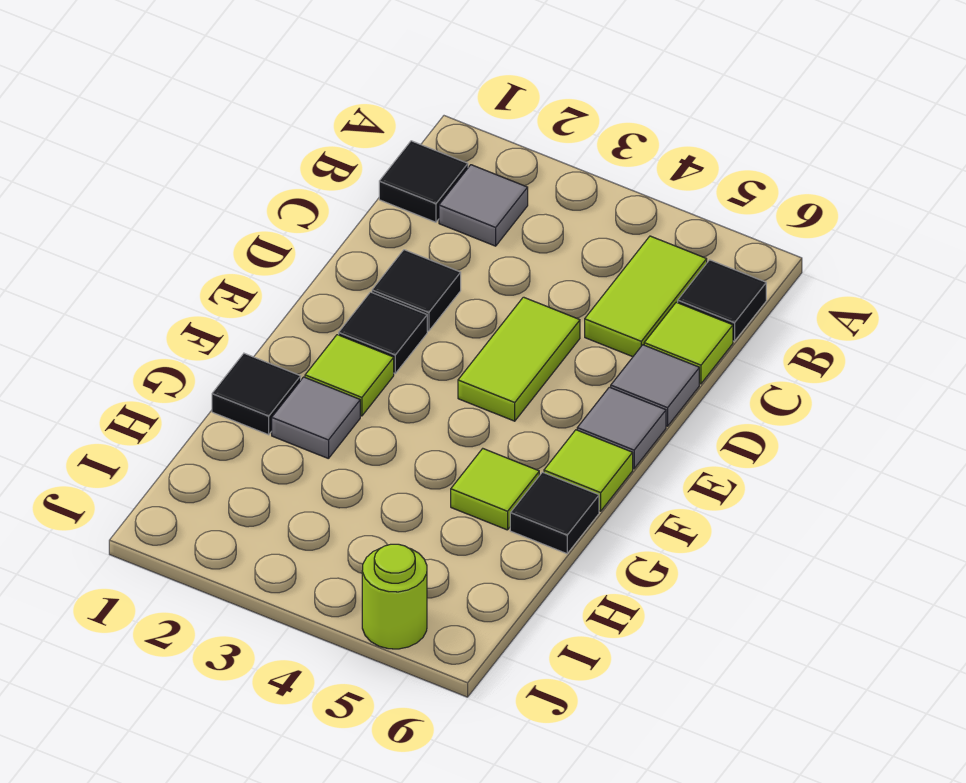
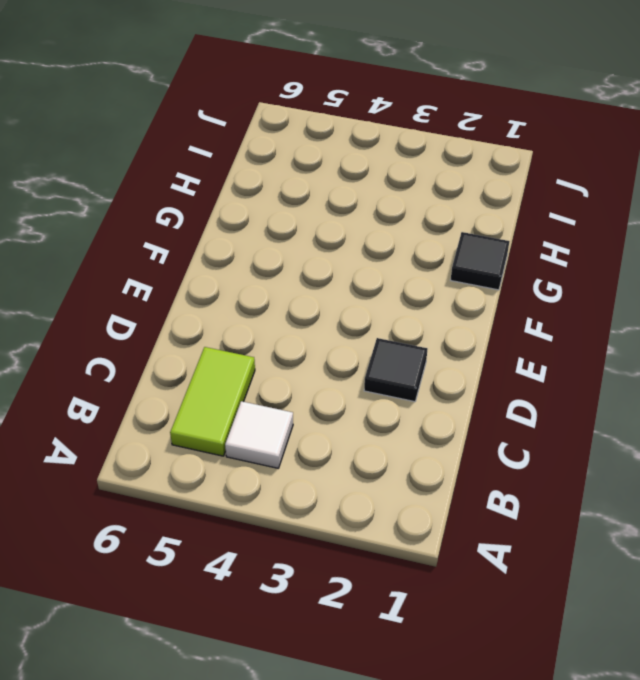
white 1x1 tile [225,401,293,468] -> none
none -> black 1x1 tile [379,141,468,222]
none -> grey 1x1 tile [439,165,528,246]
none -> black 1x1 tile [678,260,766,341]

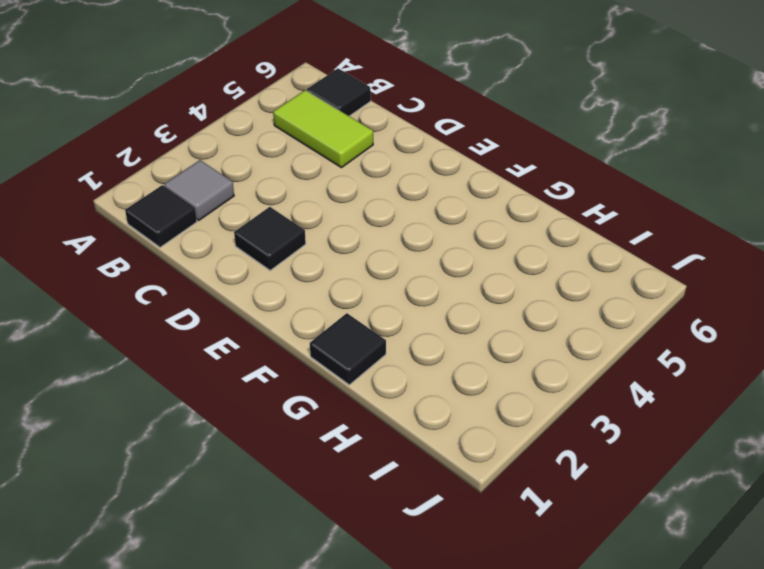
none -> lime 1x1 tile [644,302,733,384]
none -> lime 1x2 tile [458,297,580,421]
none -> grey 1x1 tile [611,345,699,426]

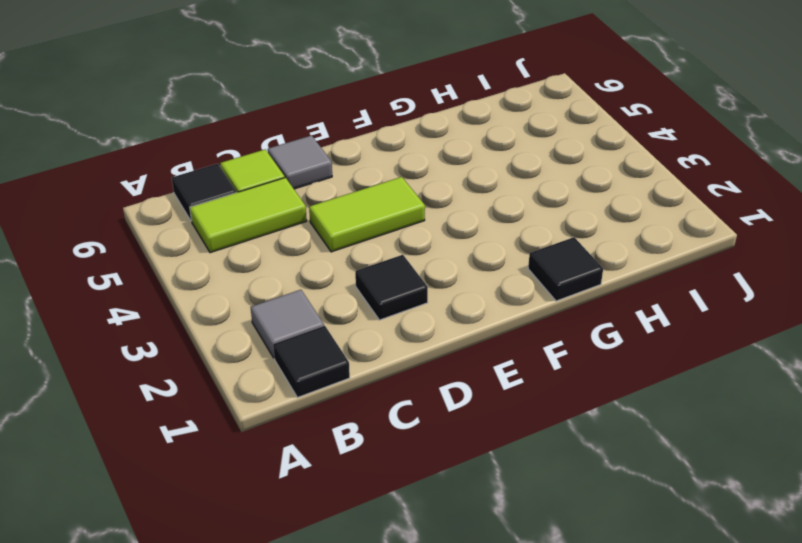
none -> black 1x1 tile [339,292,427,373]
none -> grey 1x1 tile [577,387,666,469]
none -> lime 1x1 tile [305,335,394,416]

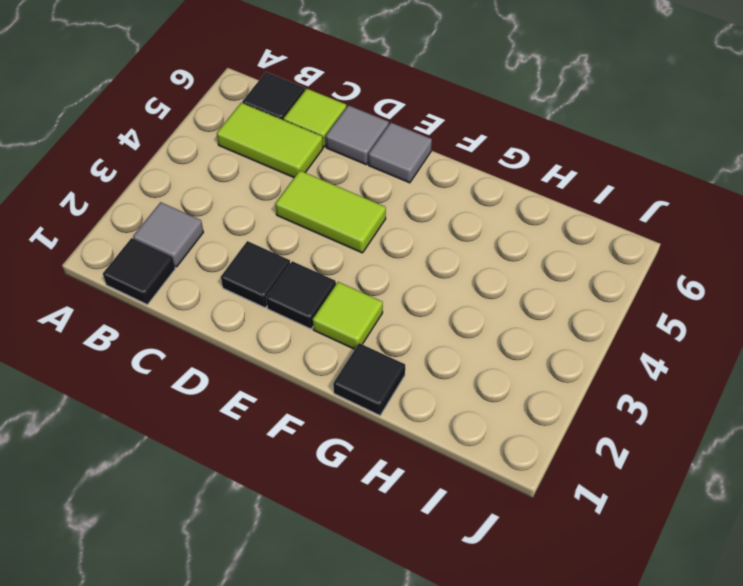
none -> lime 1x1 tile [544,430,633,511]
none -> grey 1x1 tile [272,377,360,459]
none -> lime 1x1 tile [451,449,539,530]

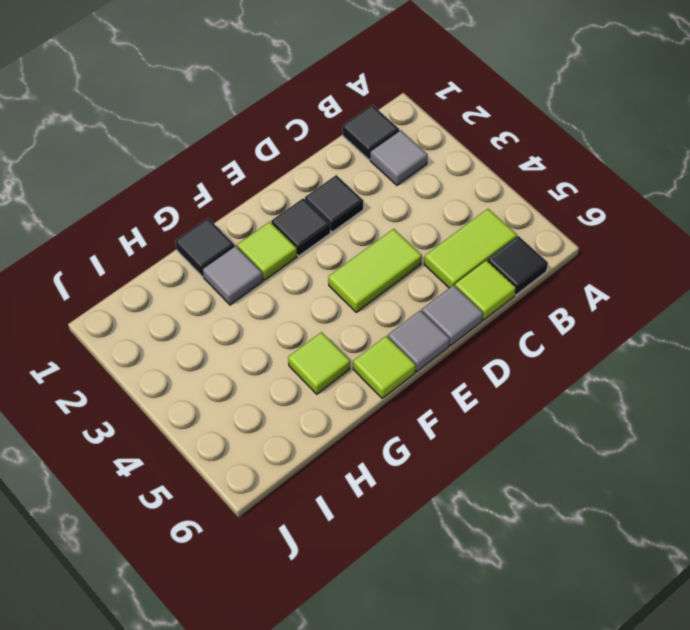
none -> black 1x1 tile [510,472,599,554]
none -> lime 1x1 round brick [362,544,427,649]

